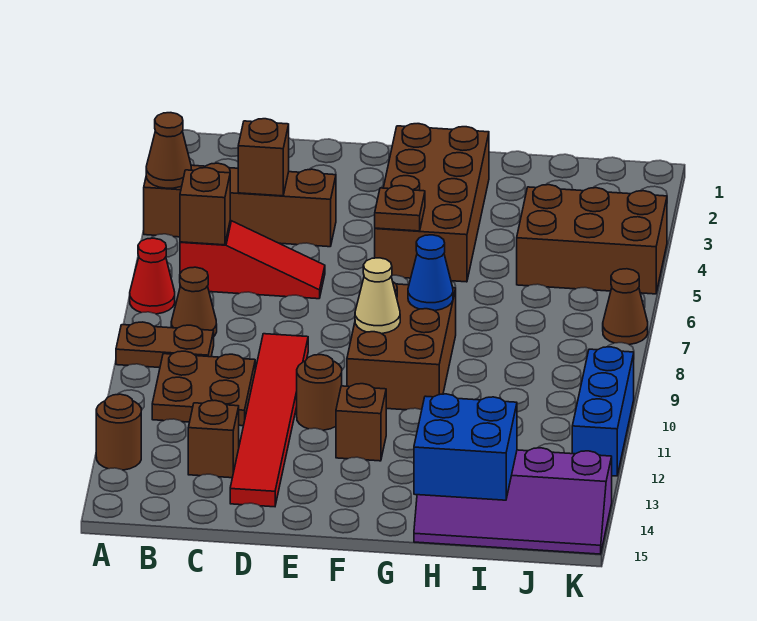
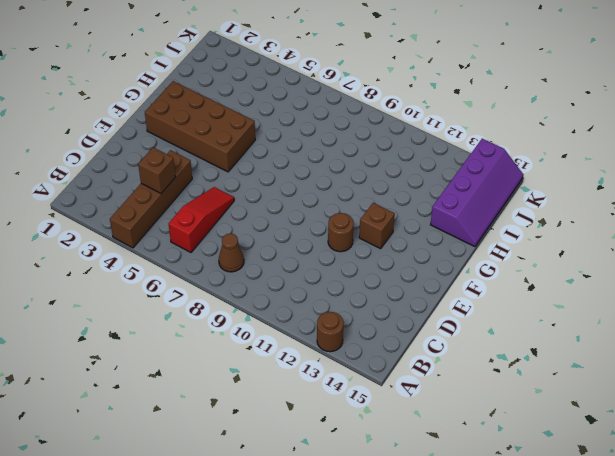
none -> red 1x1 cone [130,238,175,314]
none -> brown 1x2 plate [116,322,214,368]
none -> brown 2x2 plate [152,351,255,426]

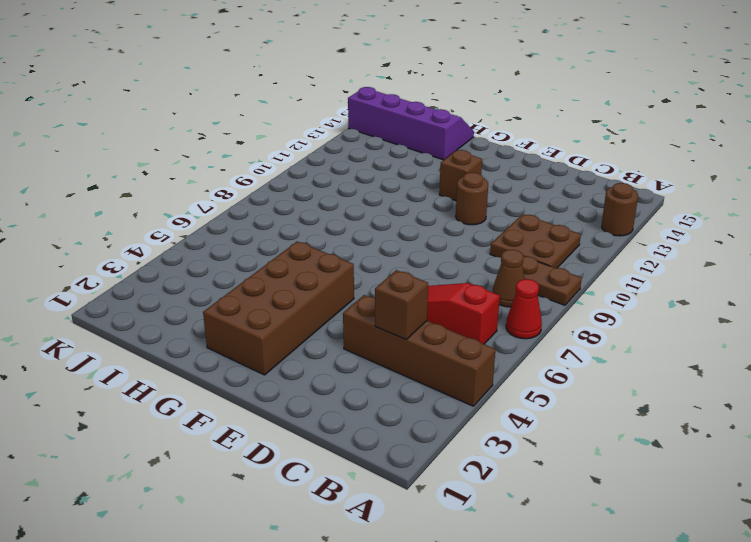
none -> brown 1x1 brick [188,401,239,478]
none -> red 1x6 tile [230,334,308,507]
none -> brown 2x3 brick [347,282,456,410]

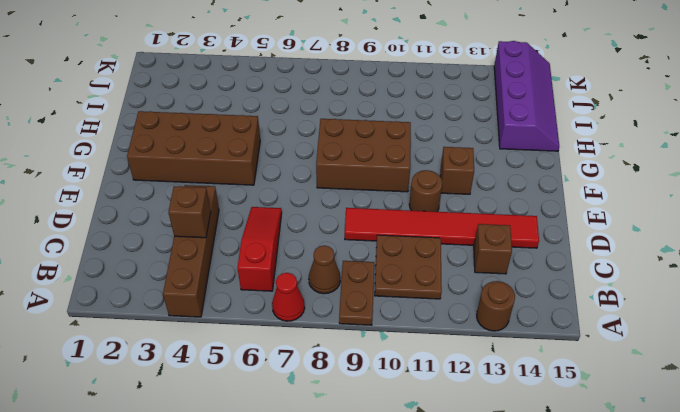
none -> brown 2x3 brick [517,185,667,294]
none -> brown 1x1 cone [603,269,648,345]
none -> blue 1x3 brick [572,347,634,476]

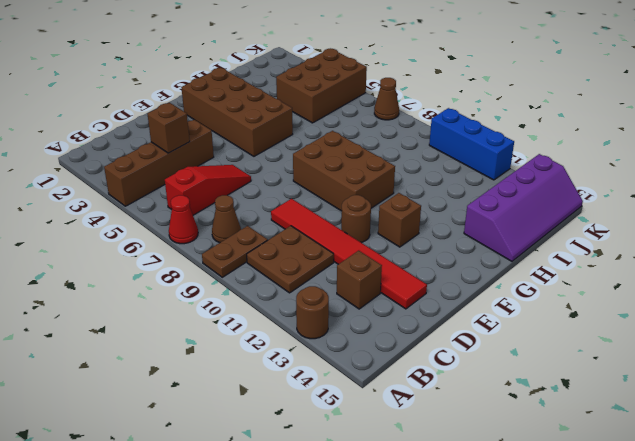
none -> brown 1x1 cone [146,113,191,188]
none -> brown 1x1 brick [180,168,230,245]
none -> brown 1x1 plate [375,186,425,231]

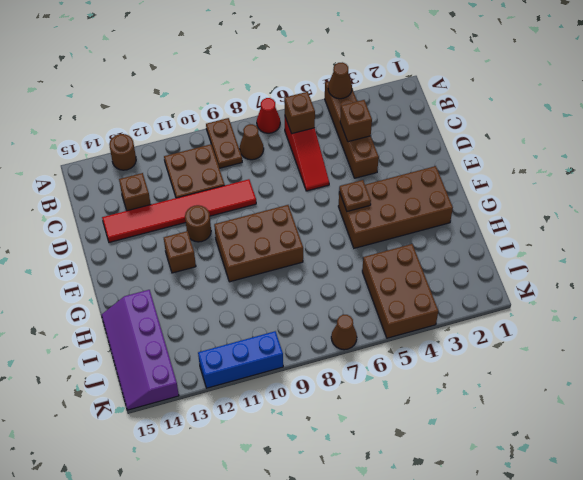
none -> tan 1x1 cone [355,258,400,334]
none -> blue 1x1 cone [408,235,453,311]
none -> blue 2x2 brick [414,394,517,500]

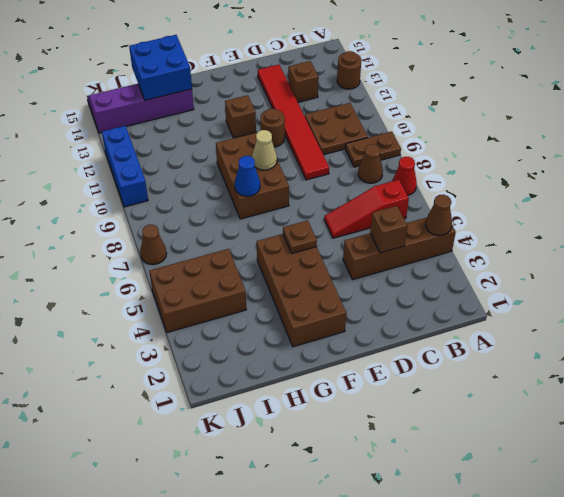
none -> brown 1x1 brick [180,168,230,245]

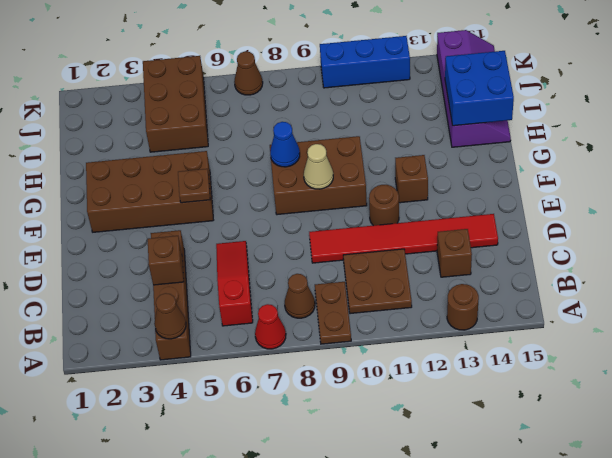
none -> brown 1x1 brick [180,168,230,245]

